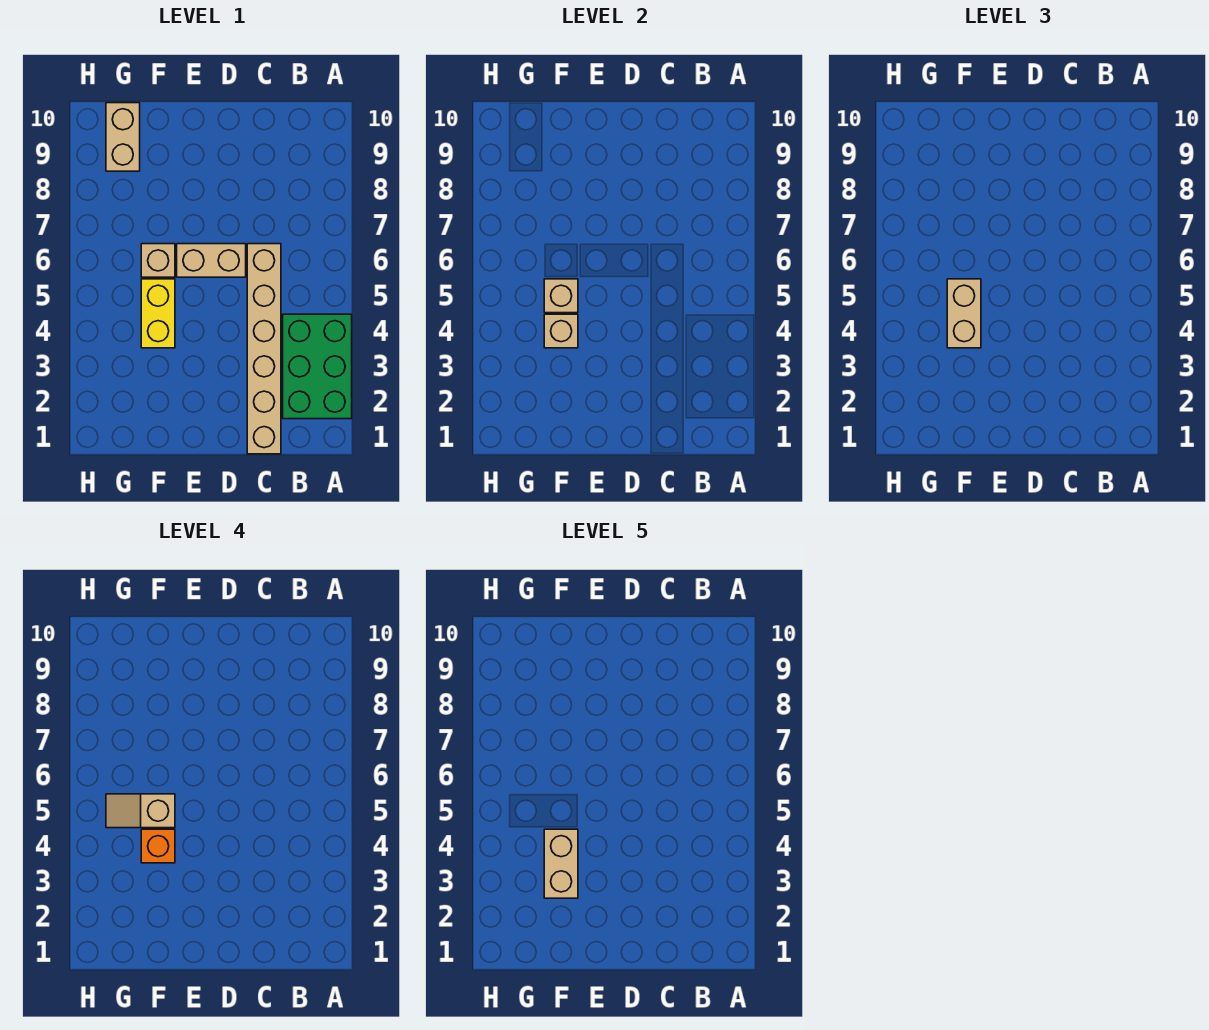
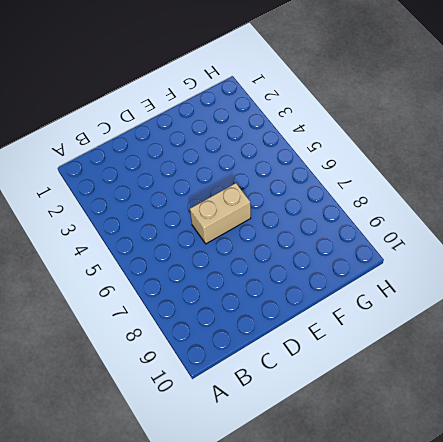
none -> green 2x3 brick [283,314,352,419]
none -> tan 1x6 brick [247,244,281,454]
none -> yellow 1x2 brick [141,279,175,348]

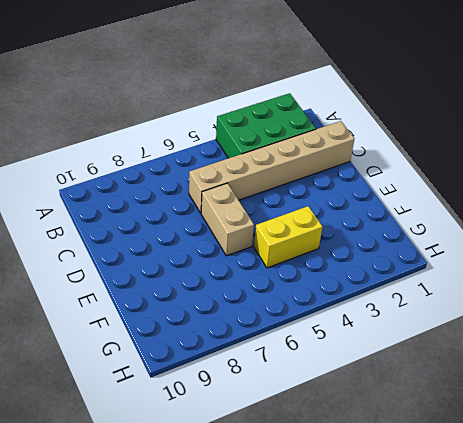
none -> tan 1x1 brick [141,244,175,277]
none -> tan 1x2 brick [106,103,140,171]
none -> tan 1x1 brick [544,314,578,348]

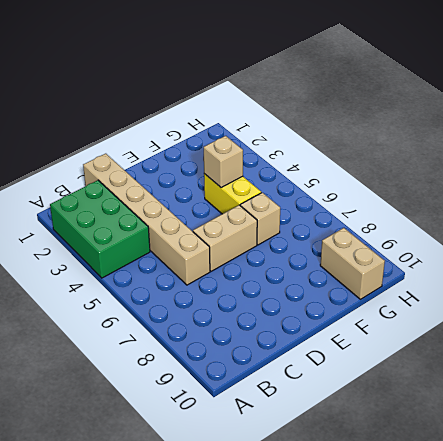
none -> tan 1x1 brick [544,279,578,313]
none -> tan 1x2 brick [947,279,981,348]
none -> orange 1x1 brick [141,829,175,863]

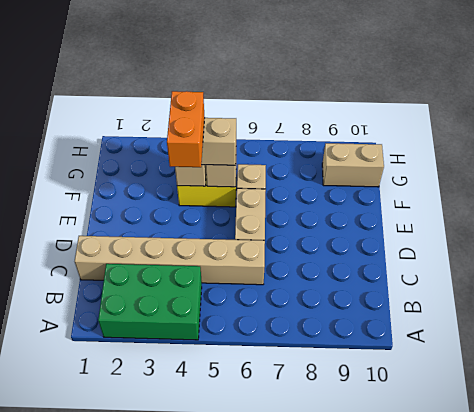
orange 1x2 brick [167,91,205,167] -> orange 1x1 brick [141,829,175,863]
none -> tan 1x2 slope [106,794,175,828]
none -> tan 1x2 brick [544,829,578,898]

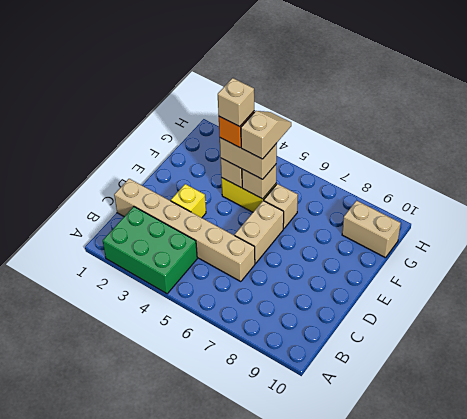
yellow 1x1 brick [171,184,206,218] -> none
tan 1x1 brick [218,78,254,127] -> tan 1x2 brick [544,829,578,898]

